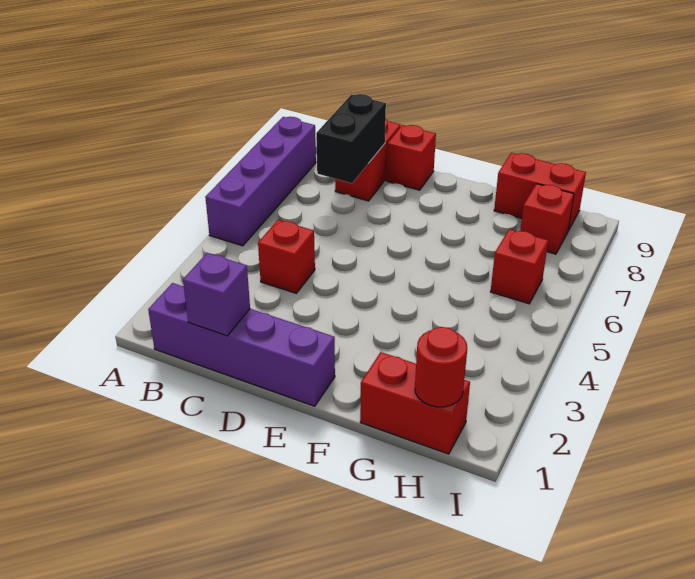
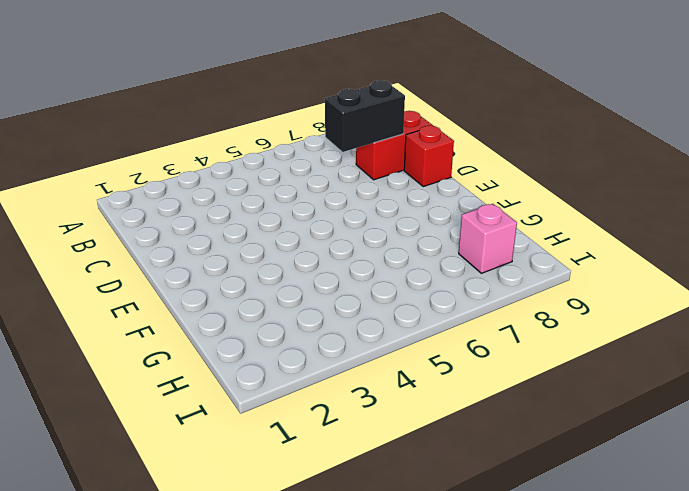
pink 1x1 brick [459,204,517,273] -> red 1x1 brick [520,184,574,254]
none -> purple 1x4 brick [205,117,316,246]
none -> purple 1x4 brick [148,283,335,406]
none -> red 1x1 brick [258,220,315,293]

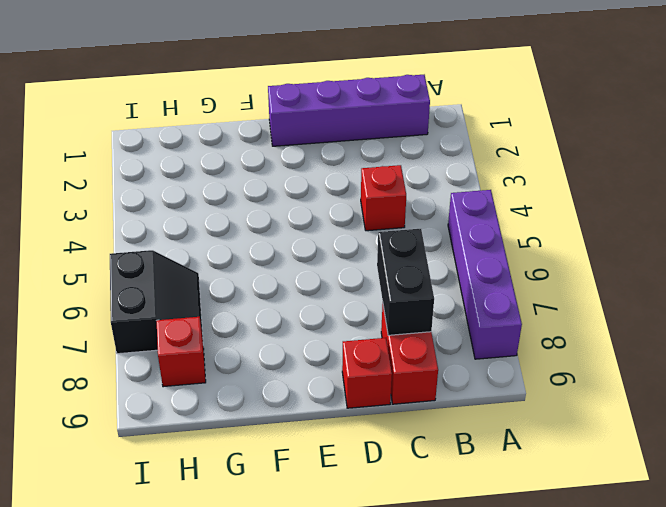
black 2x2 slope [110,250,203,354] -> red 1x1 brick [491,229,548,304]
none -> red 1x2 brick [360,352,470,454]
none -> red 1x2 brick [494,153,586,231]
none -> purple 1x1 brick [183,253,250,336]

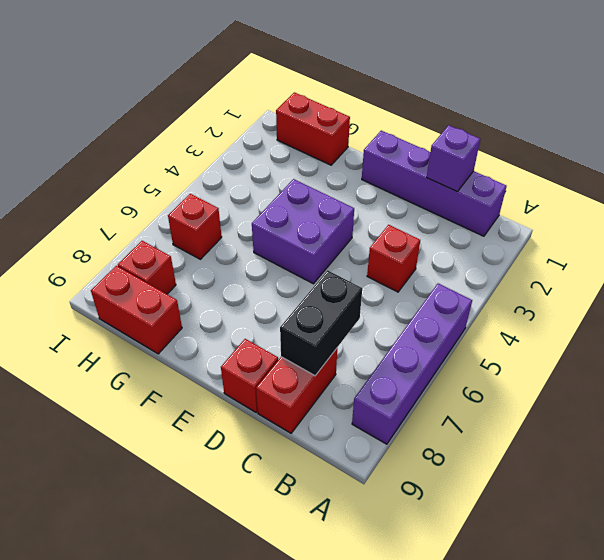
purple 2x2 brick [252,179,354,284] -> none
none -> red 1x1 round brick [415,327,467,407]

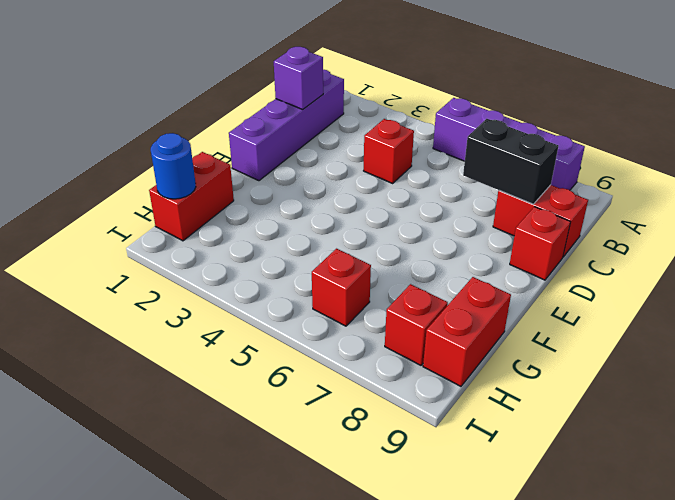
blue 1x1 round brick [151,133,196,199] -> red 1x1 round brick [415,327,467,407]

